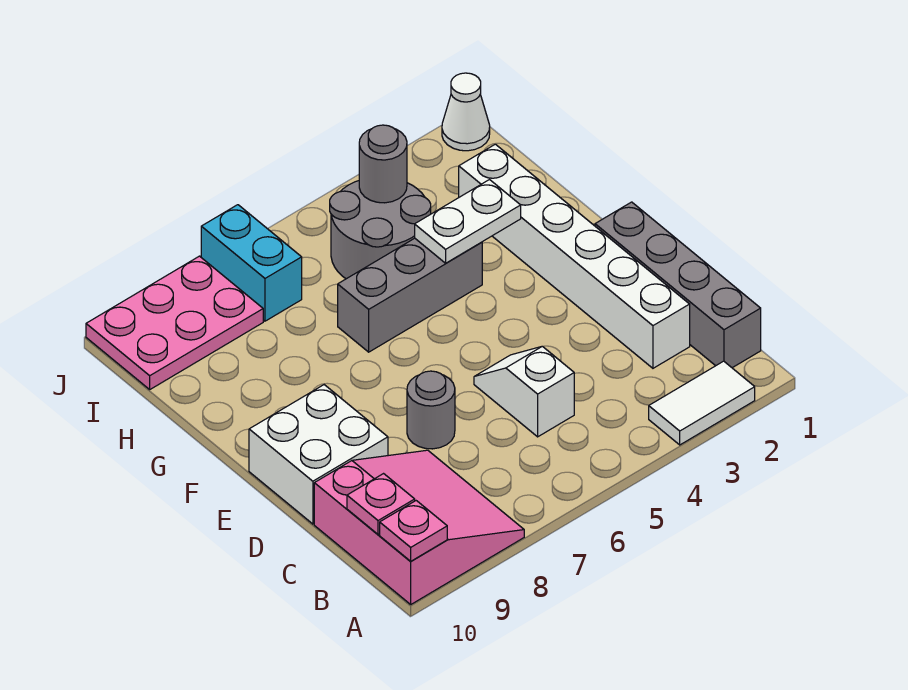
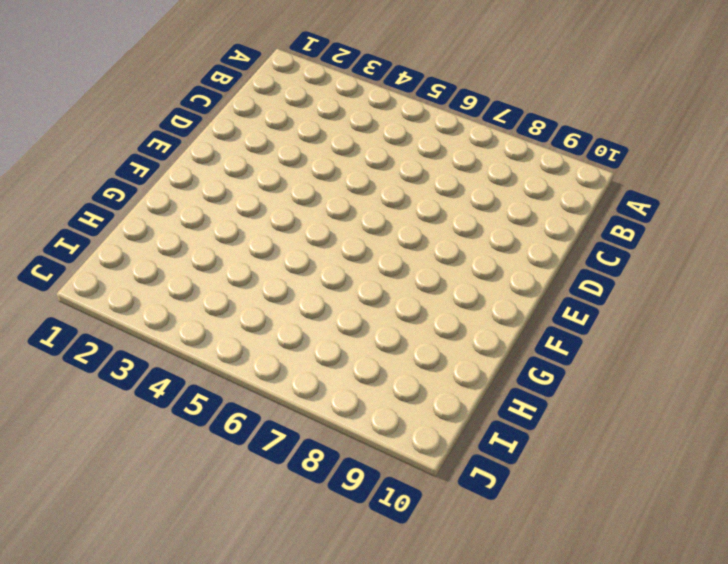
none -> white 1x2 tile [649,361,755,445]
none -> pink 3x3 slope [314,450,524,604]
none -> grey 1x4 brick [595,202,761,368]

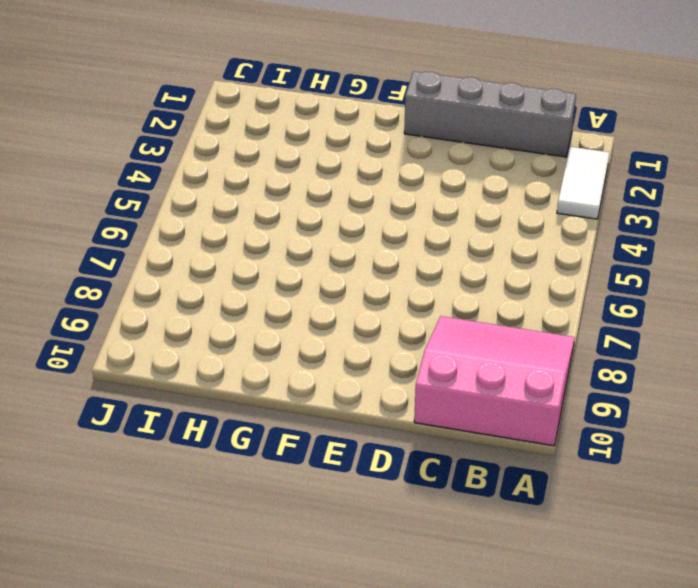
none -> white 1x6 brick [459,144,690,368]
none -> white 1x2 slope [474,346,574,437]
none -> grey 1x1 round brick [407,371,455,449]

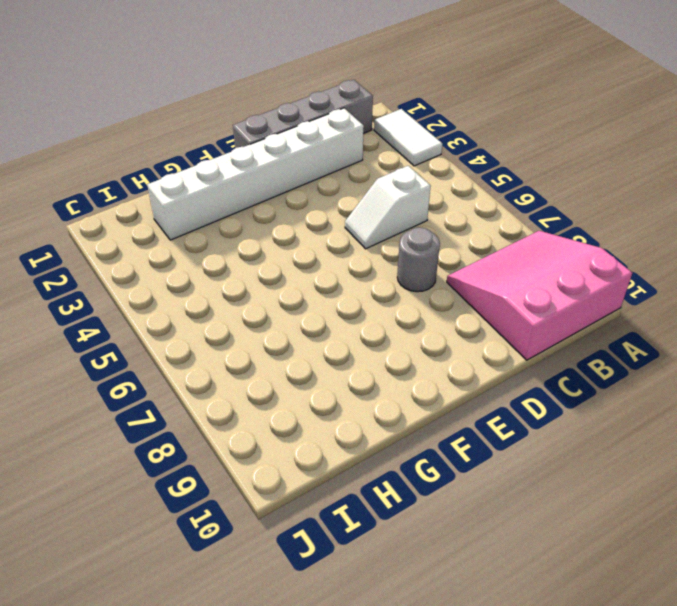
none -> white 2x2 brick [249,385,388,524]
none -> grey 1x3 brick [338,238,482,352]
none -> grey 2x2 round brick [330,181,431,279]

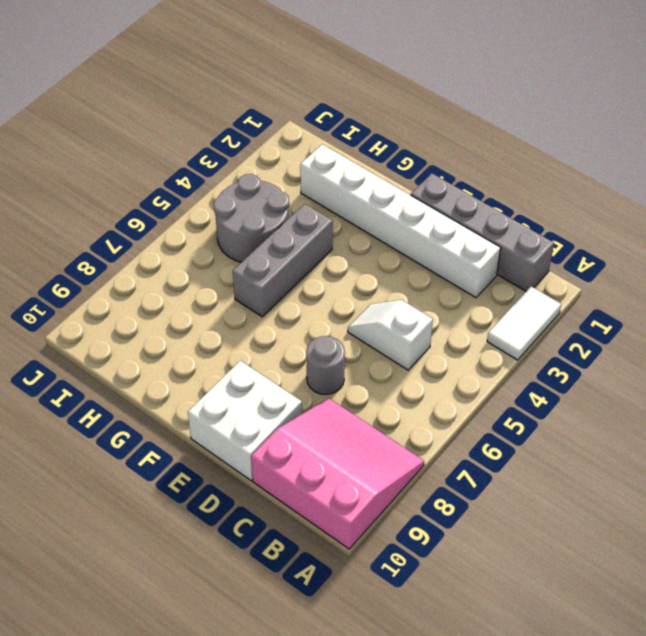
none -> cyan 1x2 brick [201,205,302,321]
none -> pink 2x3 plate [86,256,263,389]
none -> white 1x1 cone [442,73,490,151]

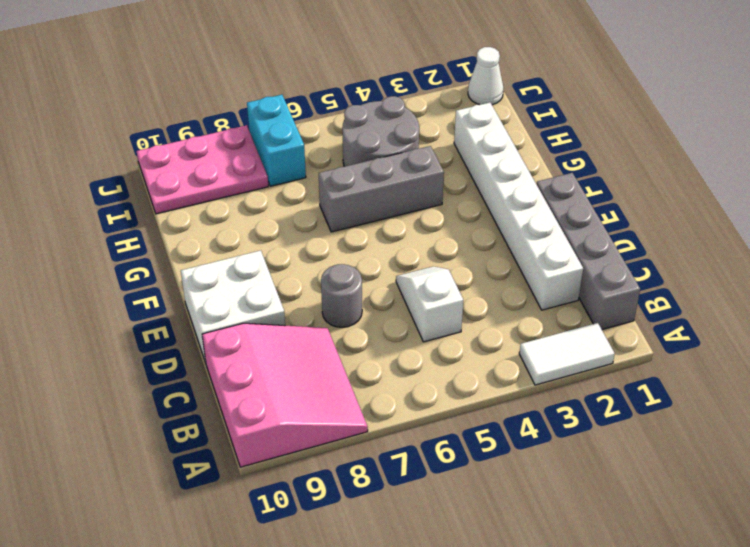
none -> pink 1x1 plate [380,501,447,561]
none -> pink 1x1 plate [347,474,415,534]
none -> white 1x2 plate [415,180,521,263]

